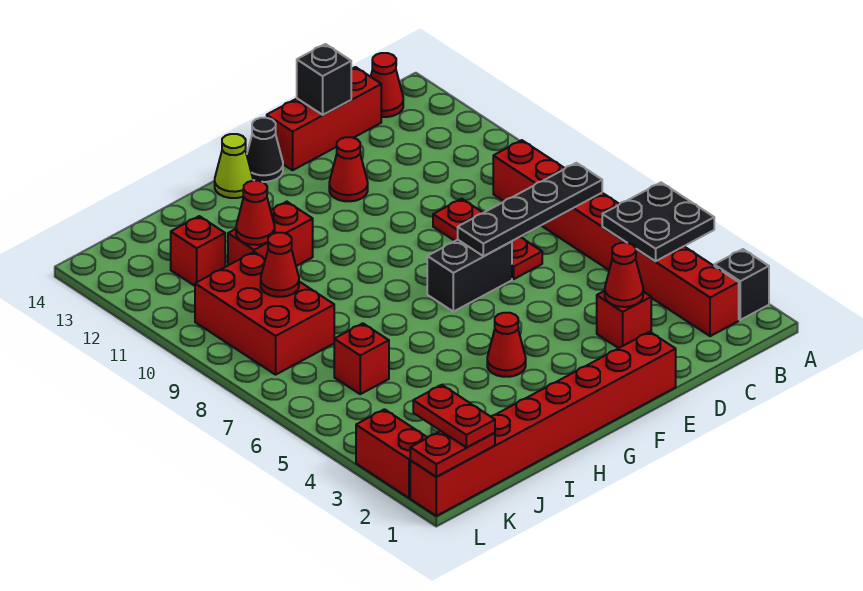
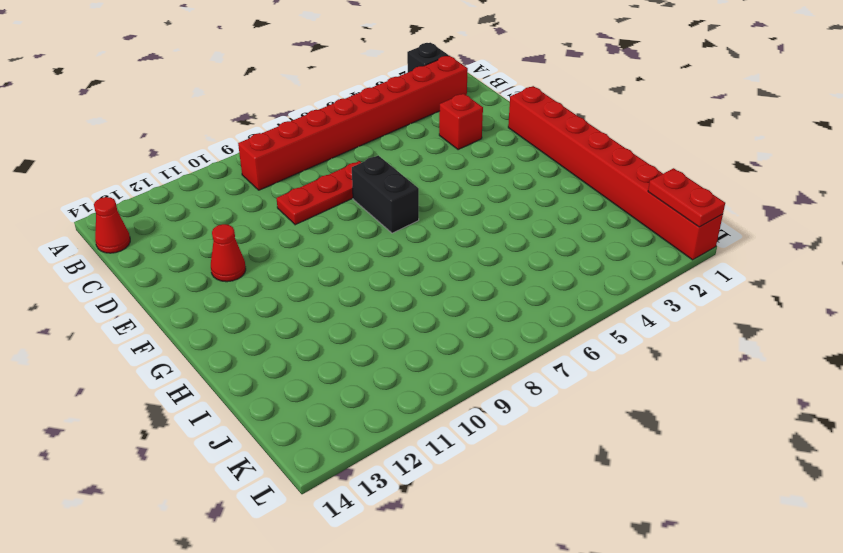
none -> red 1x3 brick [267,67,381,170]
none -> black 1x1 cone [247,118,283,182]
none -> red 1x1 cone [487,313,526,377]

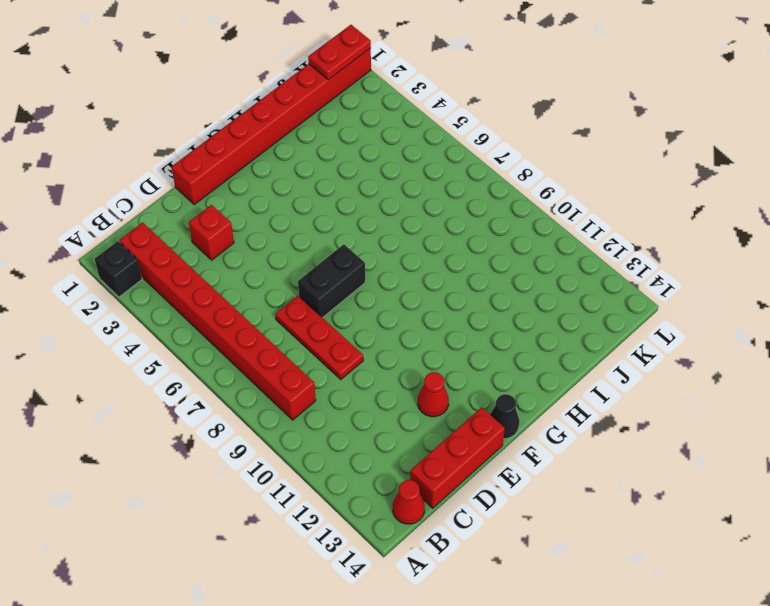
none -> red 1x1 cone [487,313,526,377]
none -> lime 1x1 cone [215,134,253,198]
none -> red 1x2 brick [228,202,313,266]

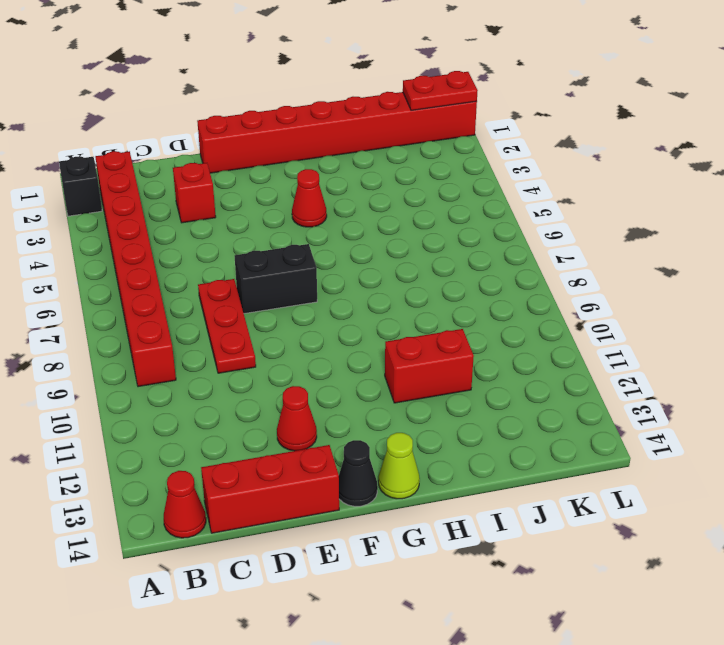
none -> red 1x1 brick [334,323,389,394]
none -> red 2x3 brick [195,252,334,375]
none -> red 1x1 brick [171,216,225,286]

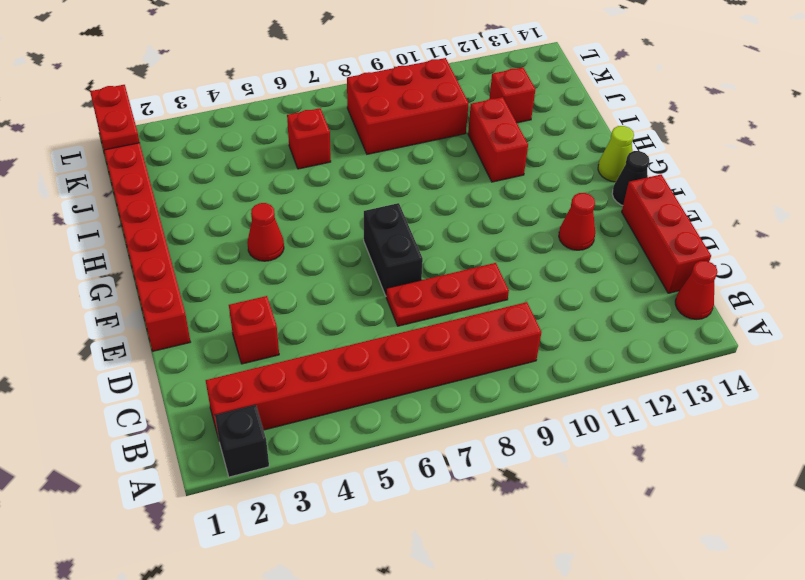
none -> red 1x2 brick [356,409,428,498]
none -> black 2x2 plate [602,183,714,261]
none -> black 1x4 plate [458,163,602,256]

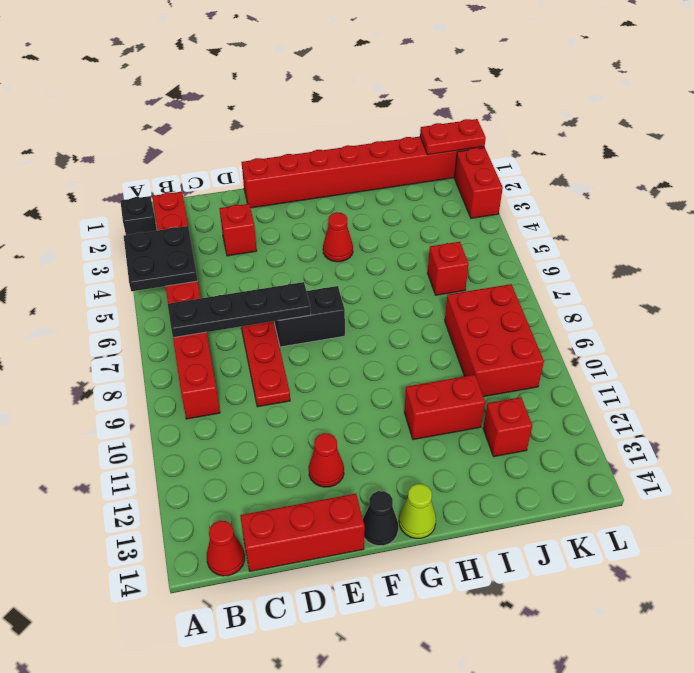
none -> red 1x1 cone [605,243,643,307]
none -> black 1x1 brick [297,44,351,115]
none -> red 1x1 cone [236,181,275,245]

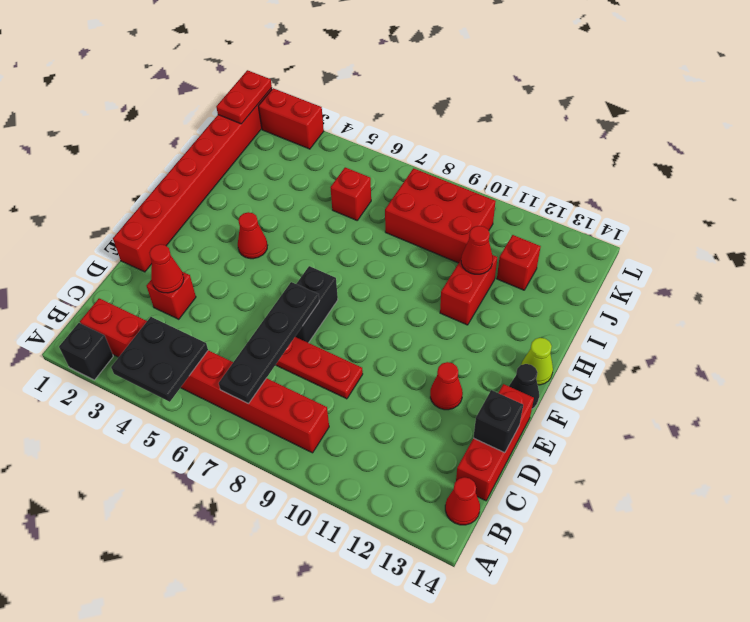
none -> red 1x1 cone [261,233,299,297]
none -> red 1x2 plate [413,385,495,448]

